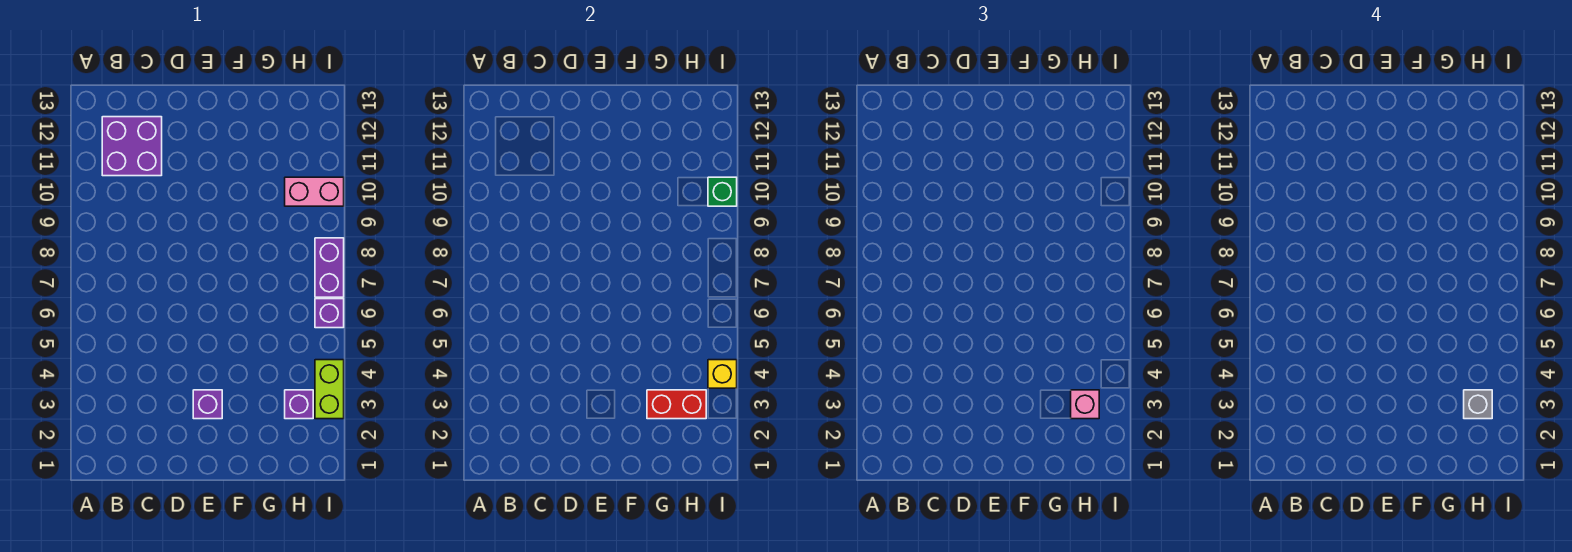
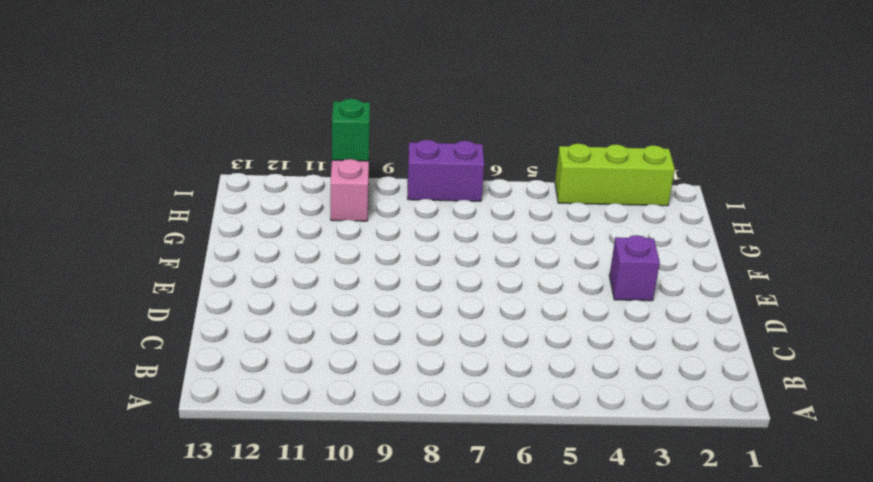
lime 1x3 brick [555,144,675,206] -> lime 1x2 brick [315,360,344,419]
none -> purple 2x2 brick [102,117,162,176]
none -> purple 1x1 brick [285,390,313,419]
none -> purple 1x1 brick [315,299,344,328]

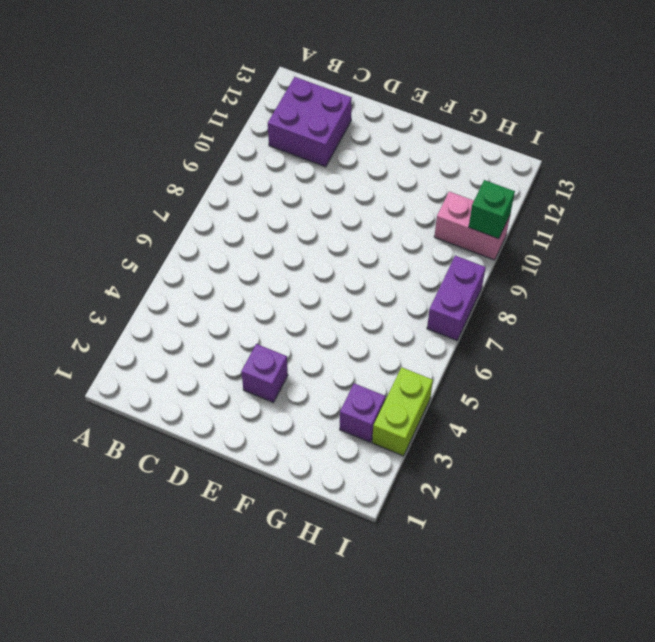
none -> purple 1x1 brick [315,299,344,328]
none -> red 1x2 brick [647,390,706,419]
none -> yellow 1x1 brick [708,360,737,388]

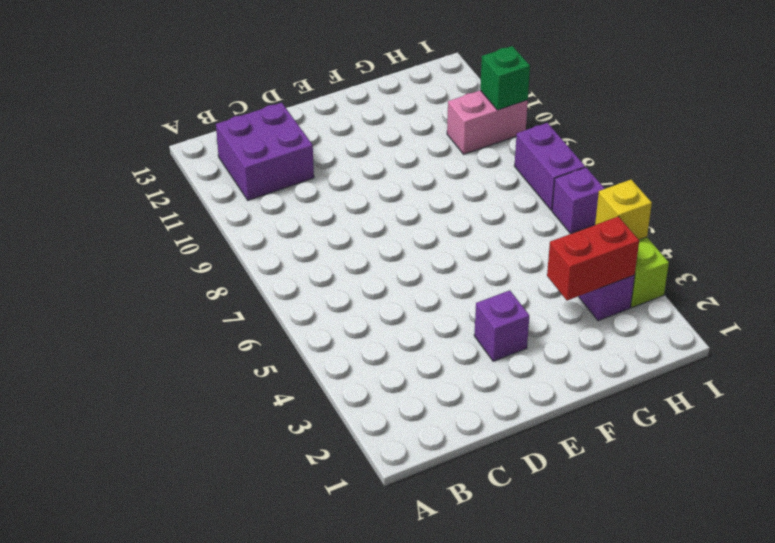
none -> pink 1x1 brick [1071,390,1099,419]
none -> grey 1x1 brick [1464,390,1492,419]

